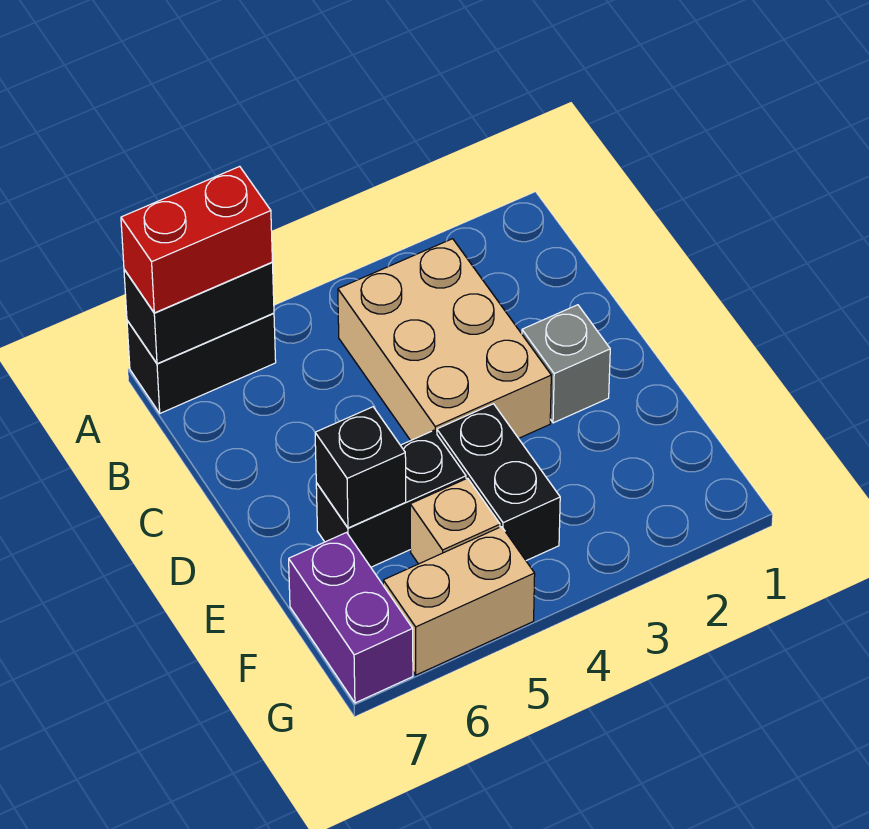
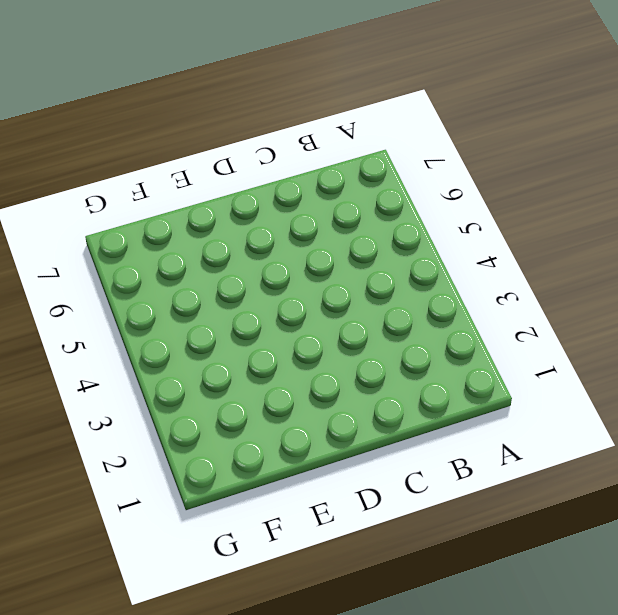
none -> black 1x2 brick [127,313,276,413]
none -> tan 2x3 brick [338,239,551,441]

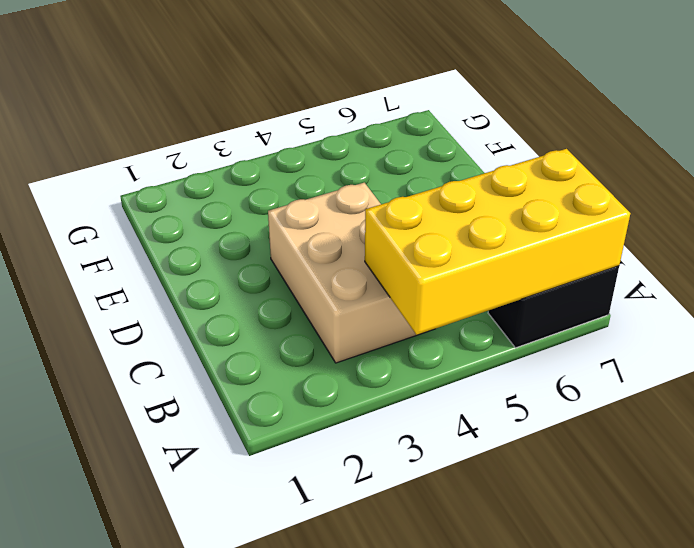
yellow 2x4 brick [365,149,631,335] -> black 1x2 brick [124,262,274,364]
none -> grey 1x1 brick [522,305,610,423]
none -> black 1x2 brick [437,404,560,561]

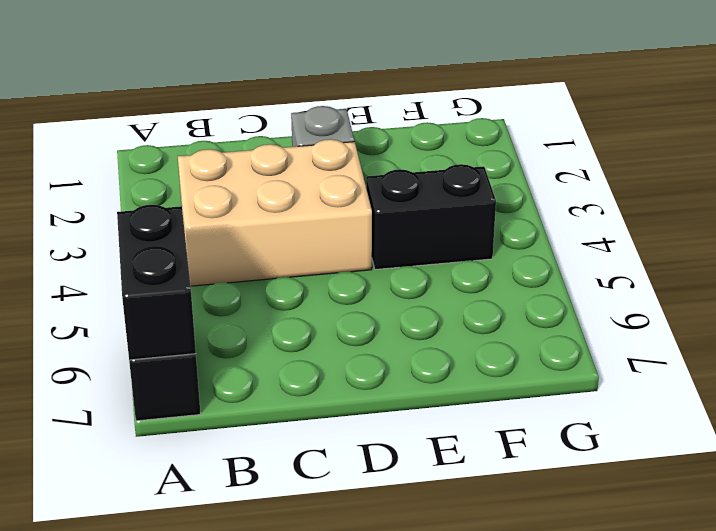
none -> black 1x2 brick [316,430,466,567]
none -> tan 1x1 brick [410,478,500,564]

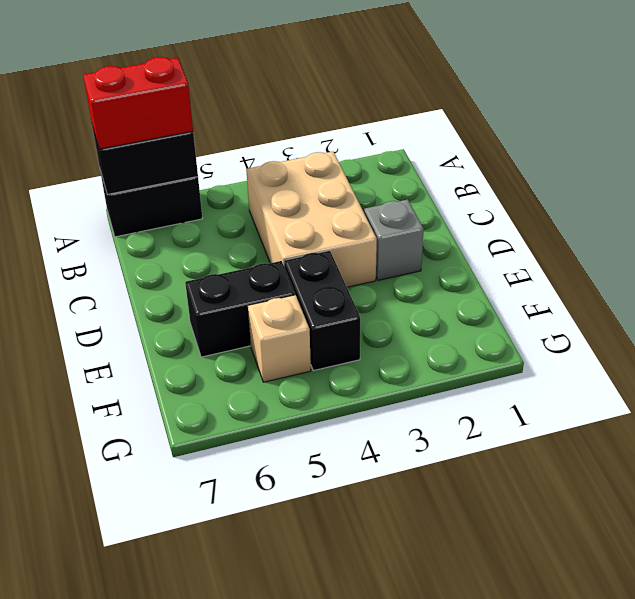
none -> purple 1x2 brick [289,533,413,703]
none -> tan 1x2 brick [383,527,535,675]

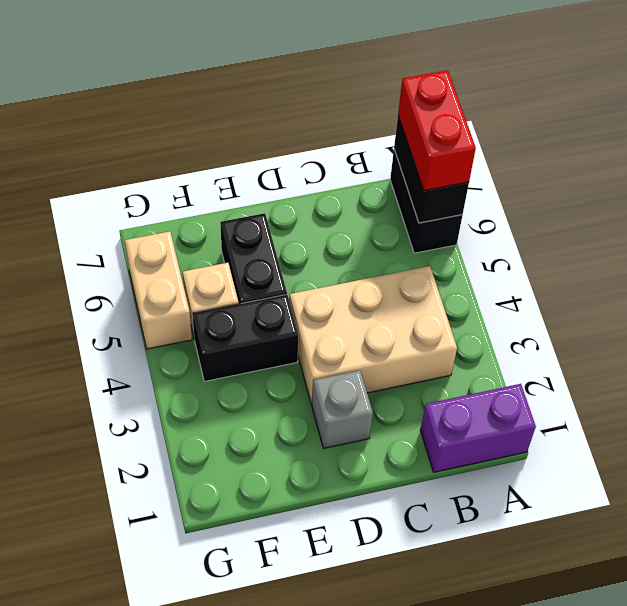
purple 1x2 brick [420,384,536,472] -> purple 1x2 brick moved to [289,533,413,703]
none -> black 1x1 brick [315,407,406,528]

